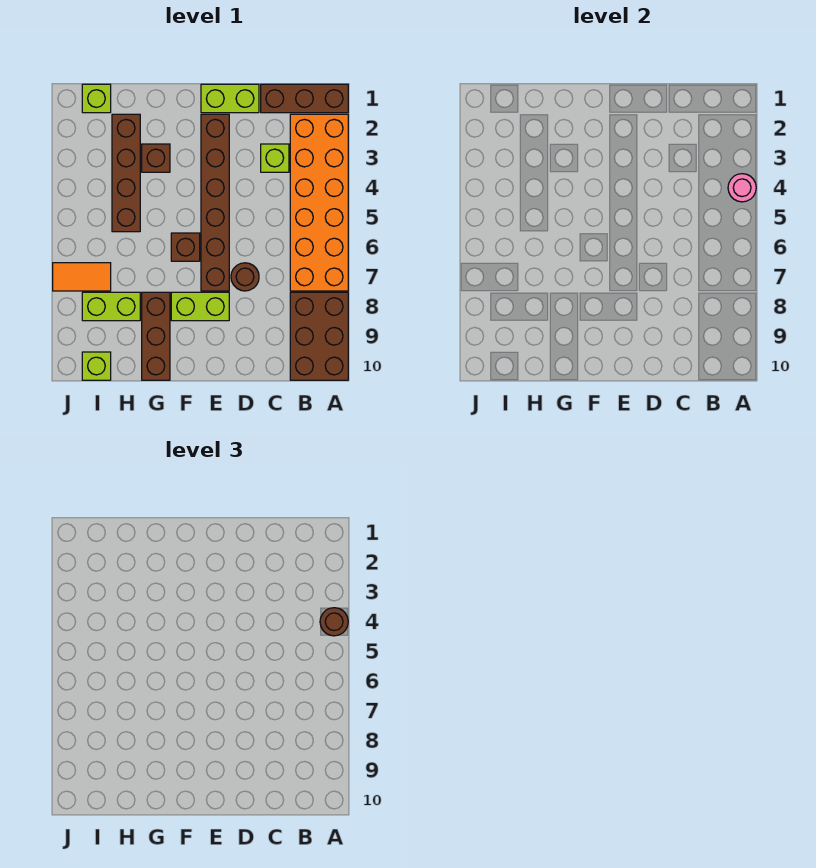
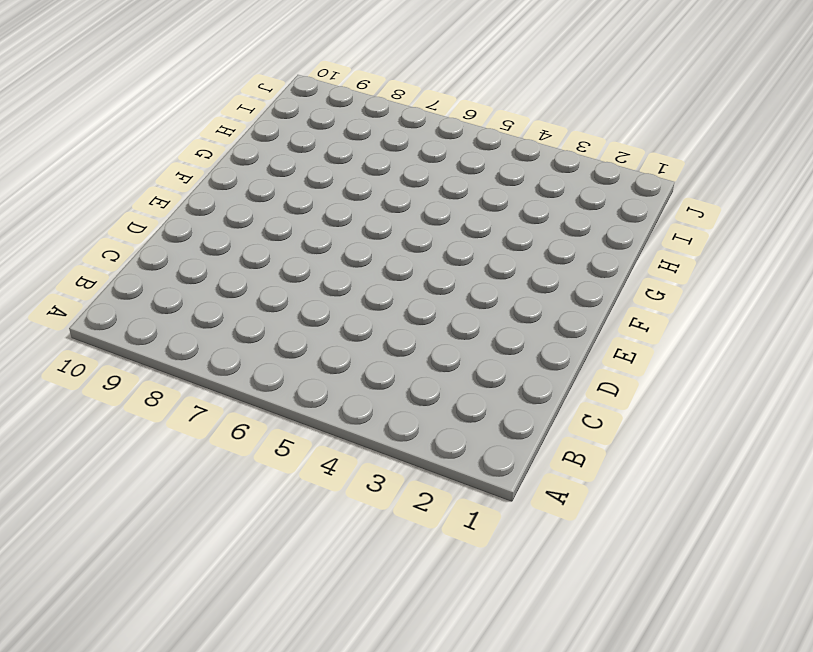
none -> brown 1x3 brick [261,84,348,113]
none -> orange 2x6 brick [290,114,348,291]
none -> brown 2x3 brick [290,292,348,380]

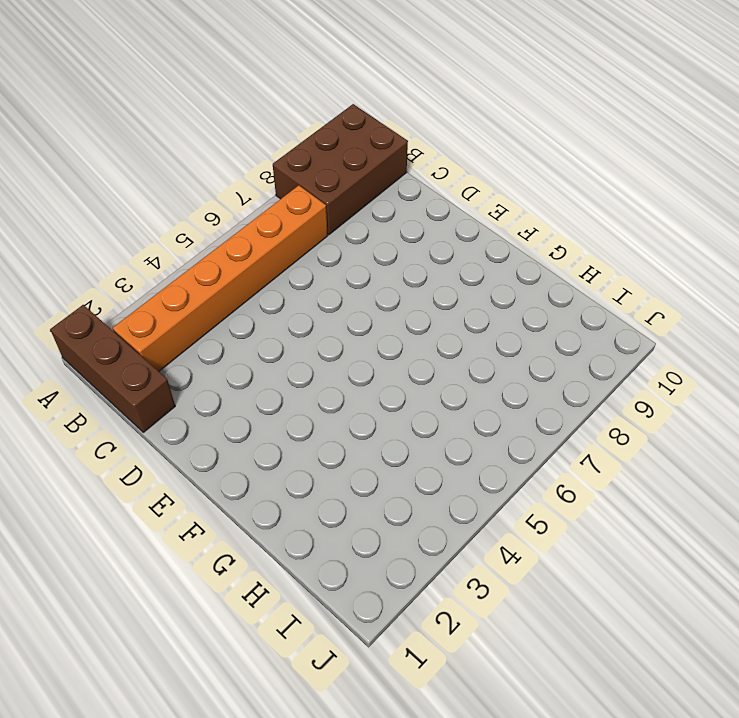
orange 1x6 brick [113,185,328,371] -> orange 2x6 brick [290,114,348,291]
none -> lime 1x1 brick [261,144,289,172]
none -> lime 1x2 brick [201,84,259,113]
none -> brown 1x1 round brick [231,263,259,291]

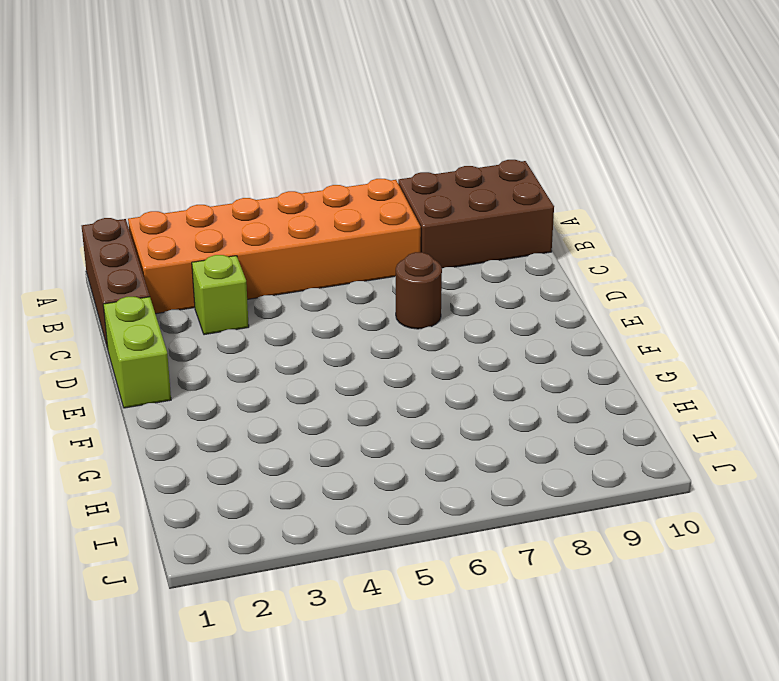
none -> brown 1x6 brick [201,114,229,291]
none -> lime 1x2 brick [171,292,229,321]
none -> brown 1x1 brick [171,233,200,261]

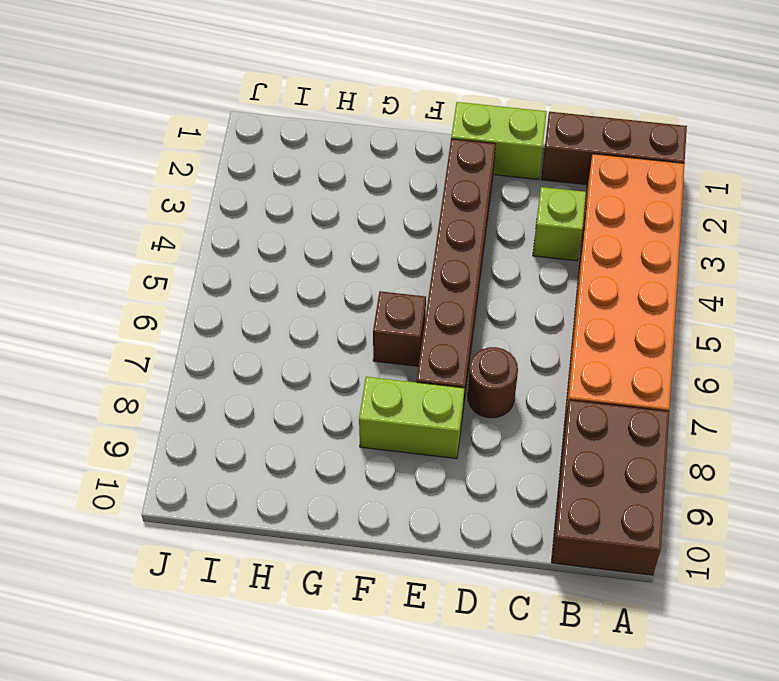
none -> brown 1x1 brick [142,144,170,172]
none -> brown 1x3 brick [142,292,170,380]
none -> brown 1x4 brick [112,114,140,232]

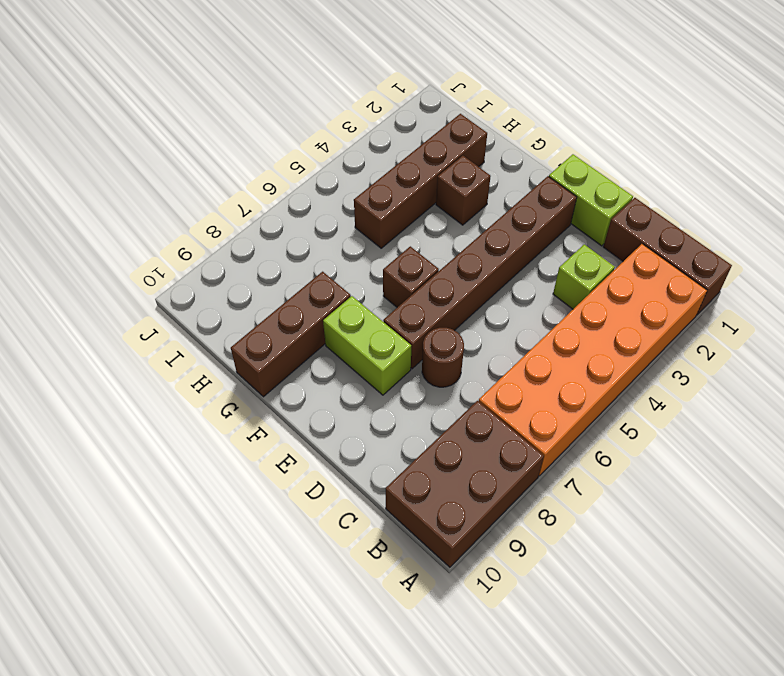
none -> lime 1x2 brick [82,292,140,321]
none -> lime 1x1 brick [82,84,111,113]
none -> orange 1x2 tile [53,263,111,291]

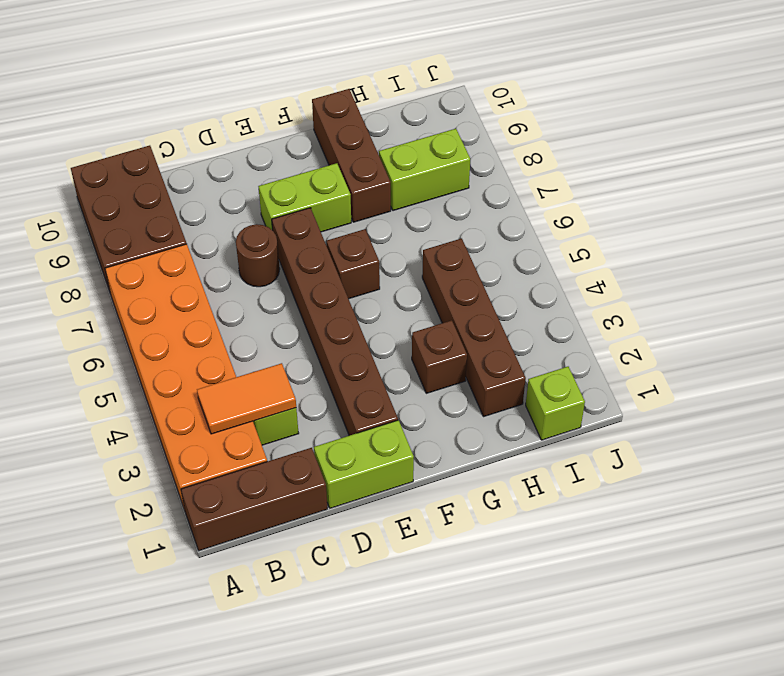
orange 1x2 tile [197,363,296,434] -> orange 1x2 tile moved to [53,263,111,291]
none -> lime 1x1 brick [82,352,111,380]
none -> pink 1x1 round brick [728,174,756,202]
none -> brown 1x1 round brick [320,608,348,636]

